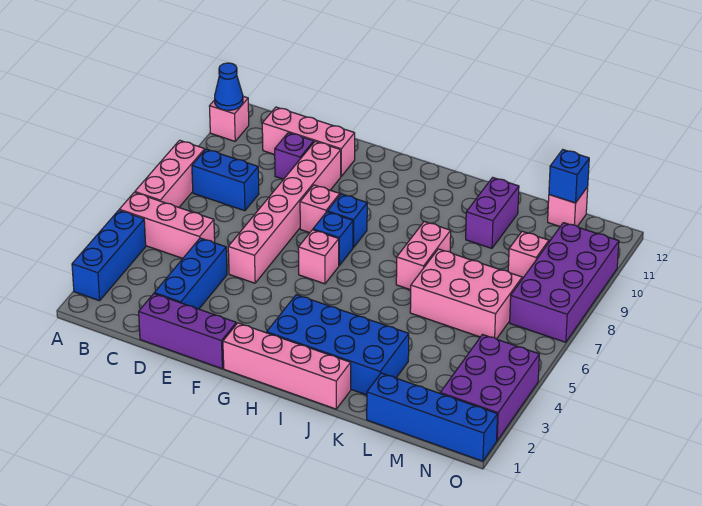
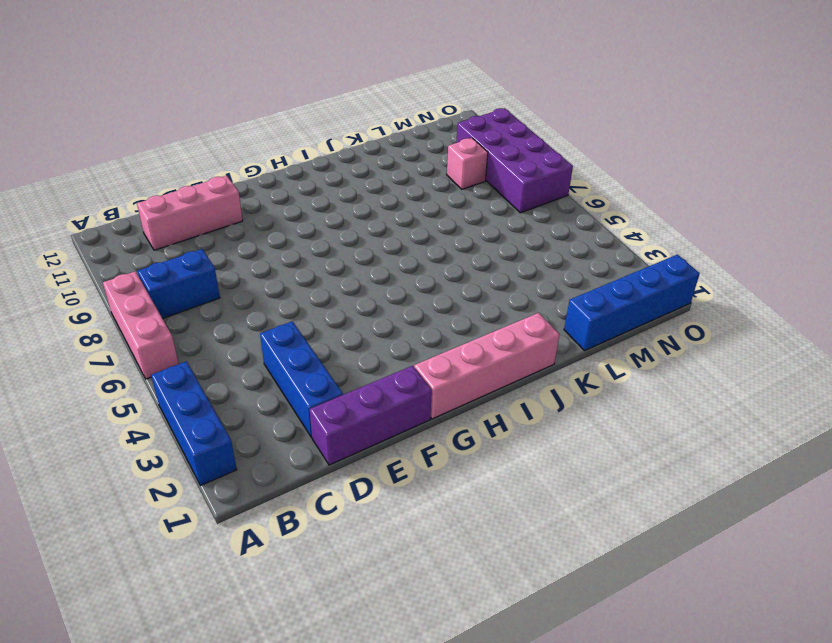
none -> pink 1x3 brick [119,192,215,258]
none -> pink 1x1 brick [209,96,249,141]
none -> purple 1x1 brick [275,133,314,179]

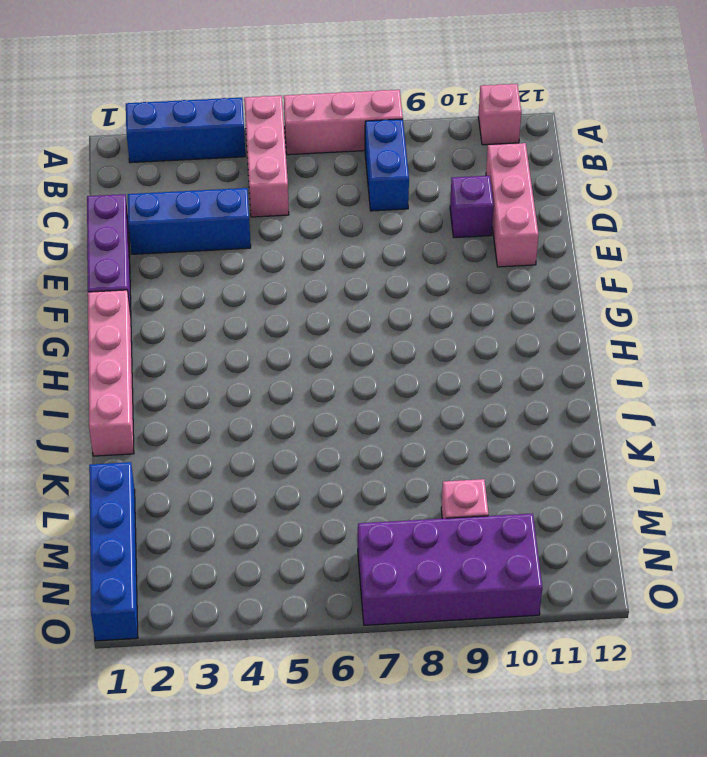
none -> pink 1x6 brick [228,141,341,283]
none -> pink 1x1 brick [300,185,340,233]
none -> pink 1x1 brick [298,230,339,284]

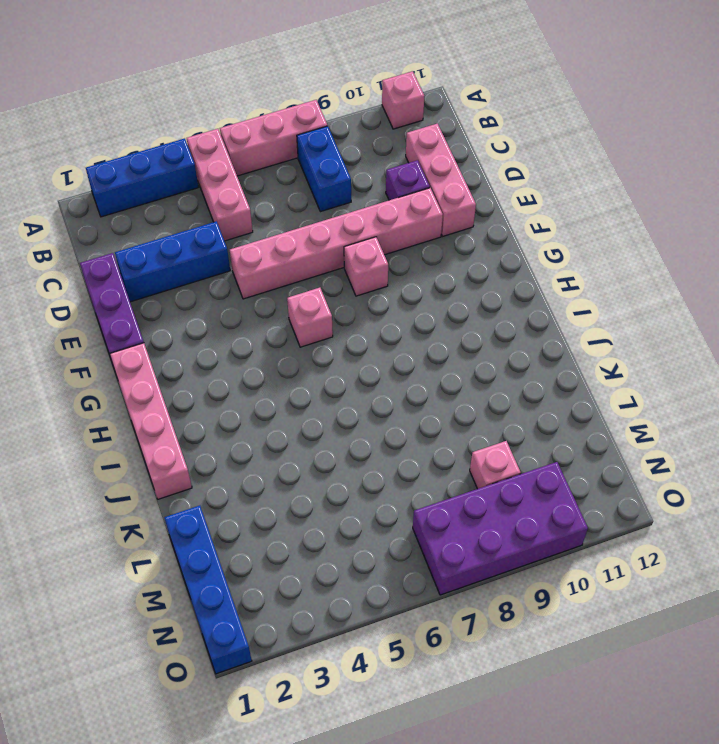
none -> blue 1x1 brick [313,212,353,266]
none -> blue 1x1 brick [327,194,367,247]
none -> blue 2x4 brick [267,295,409,395]

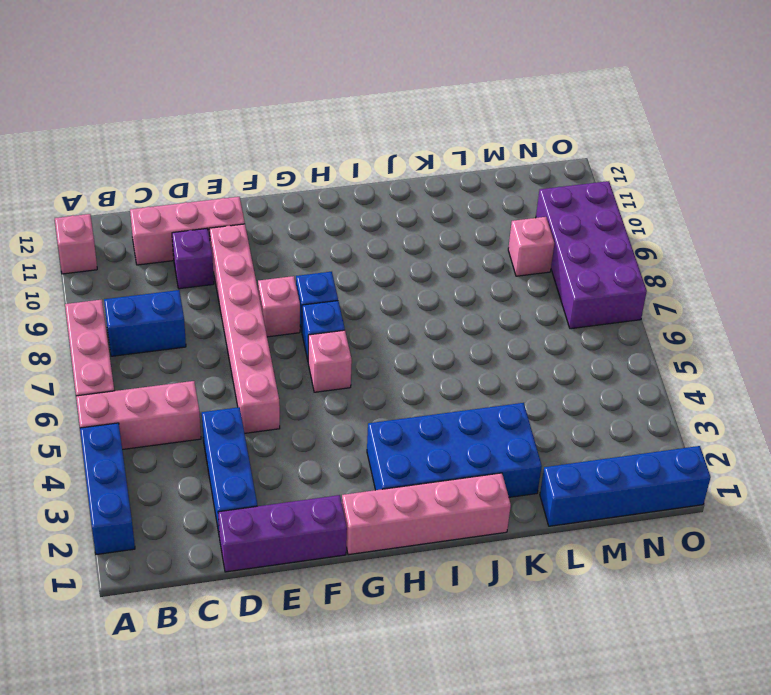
none -> pink 1x2 brick [396,222,451,290]
none -> pink 2x3 brick [410,249,522,339]
none -> purple 1x2 brick [466,177,519,248]

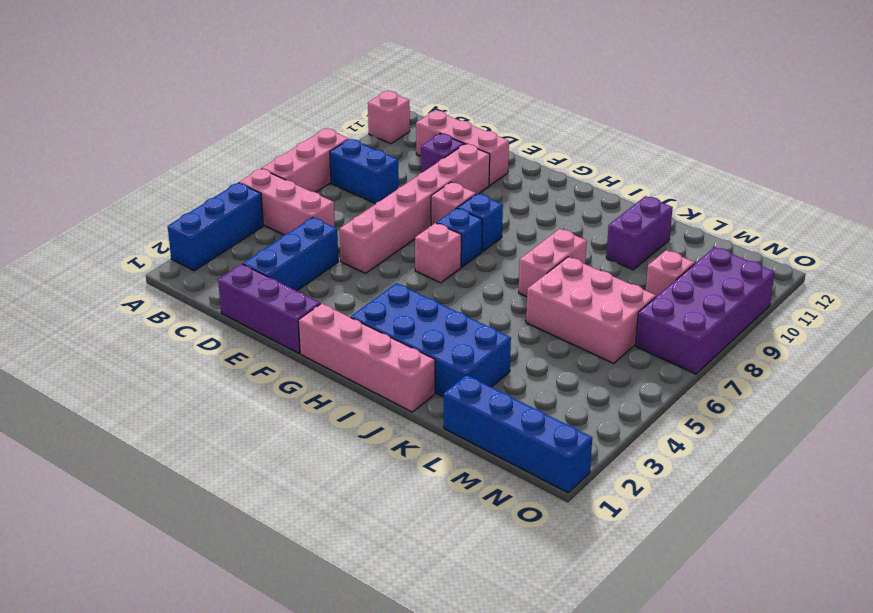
none -> pink 1x1 brick [548,187,588,226]
none -> purple 2x3 brick [440,335,539,440]
none -> blue 1x1 cone [215,63,243,110]

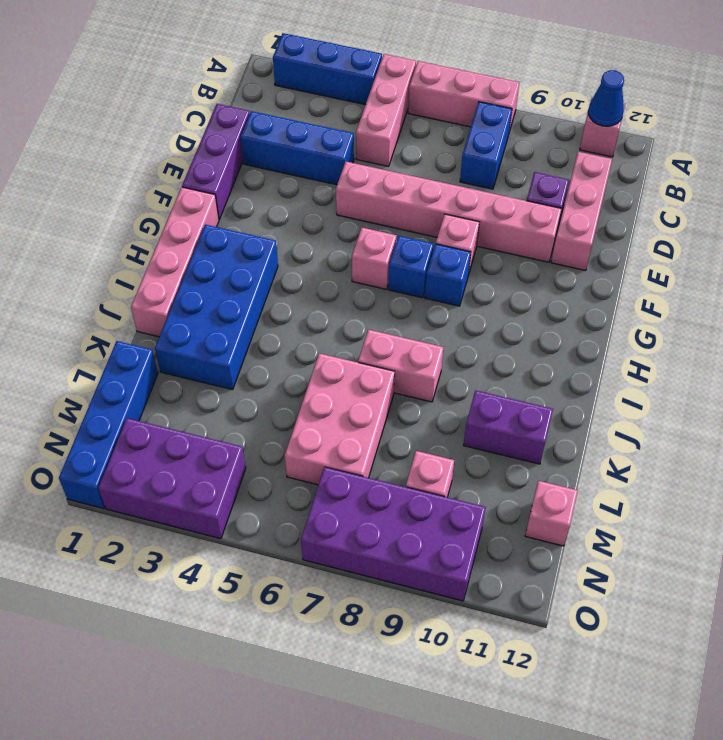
none -> blue 1x1 brick [549,150,589,203]

